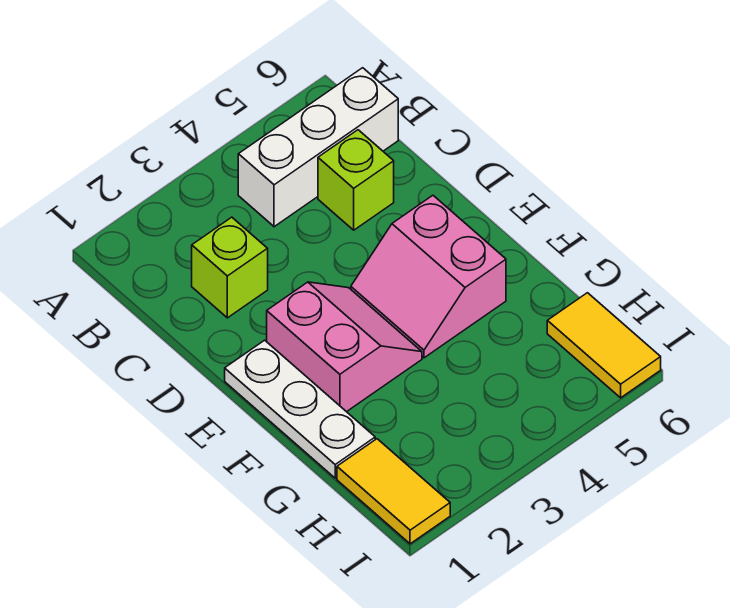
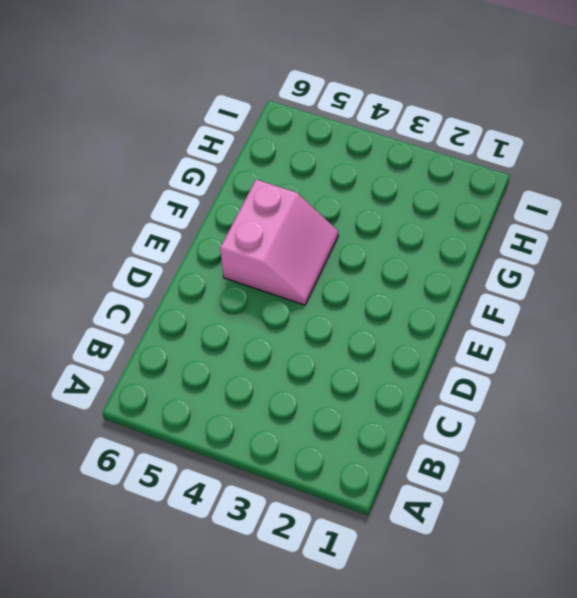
none -> white 1x3 brick [238,68,398,227]
none -> lime 1x1 brick [192,217,268,318]

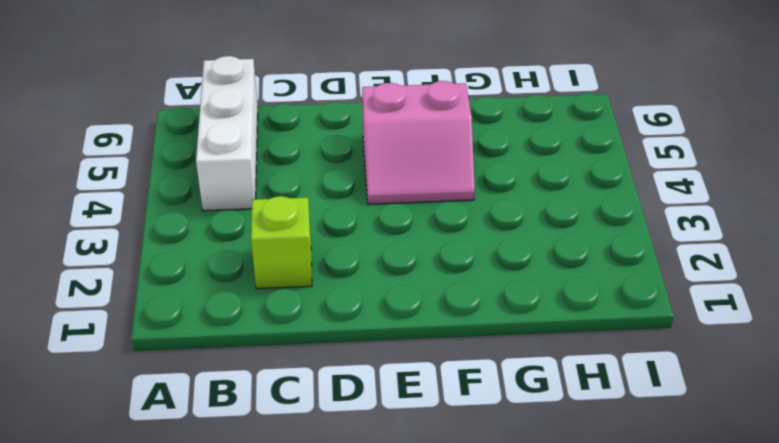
none -> lime 1x1 brick [318,130,394,230]
none -> white 1x3 plate [225,340,375,478]

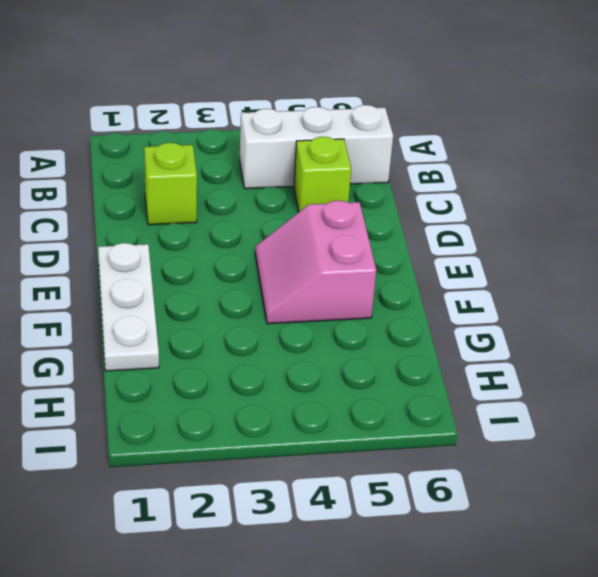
none -> pink 2x2 slope [267,282,422,412]
none -> yellow 1x2 tile [337,439,450,544]

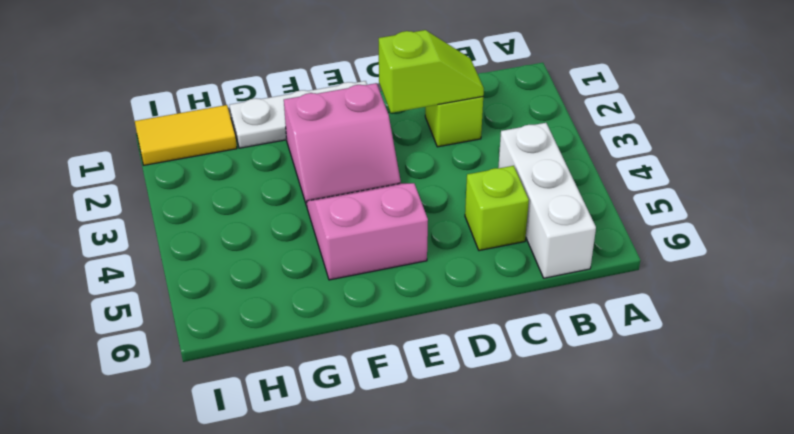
lime 1x2 slope [379,30,484,113] -> none
none -> yellow 1x2 tile [547,293,661,398]

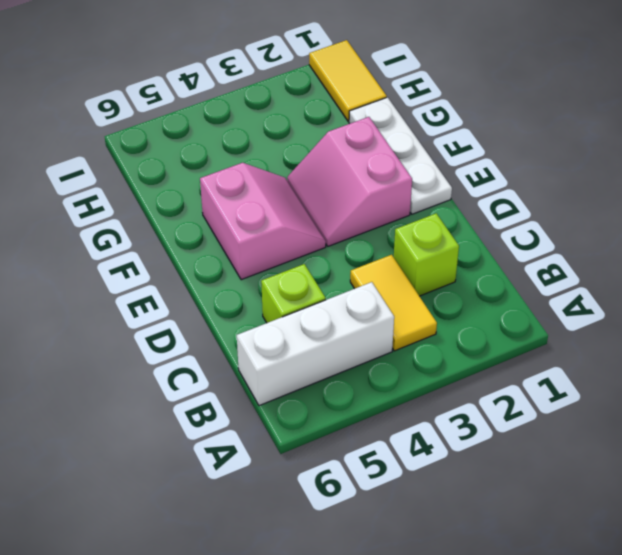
yellow 1x2 tile [350,255,437,351] -> yellow 1x2 tile moved to [547,293,661,398]

